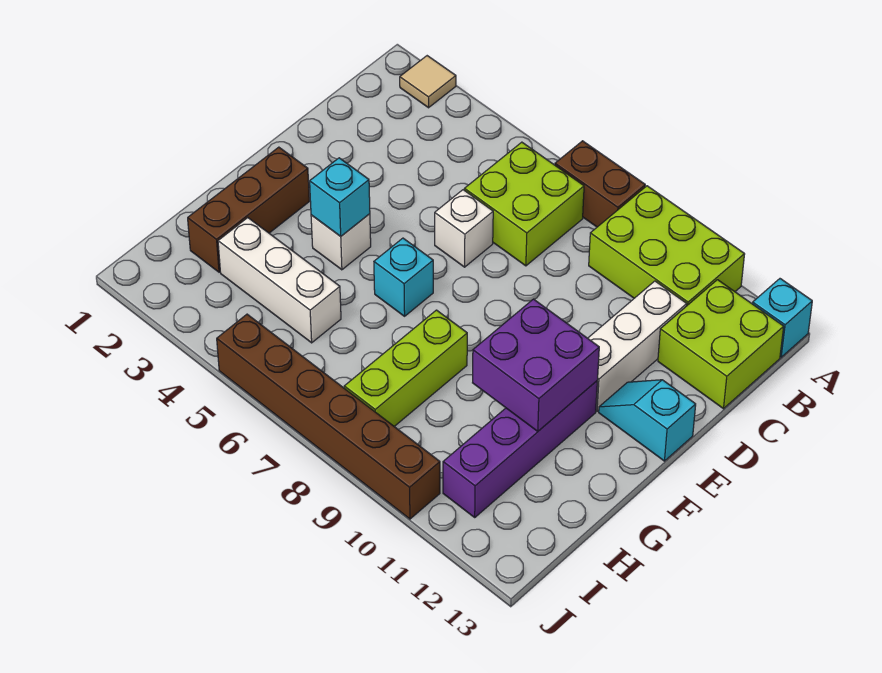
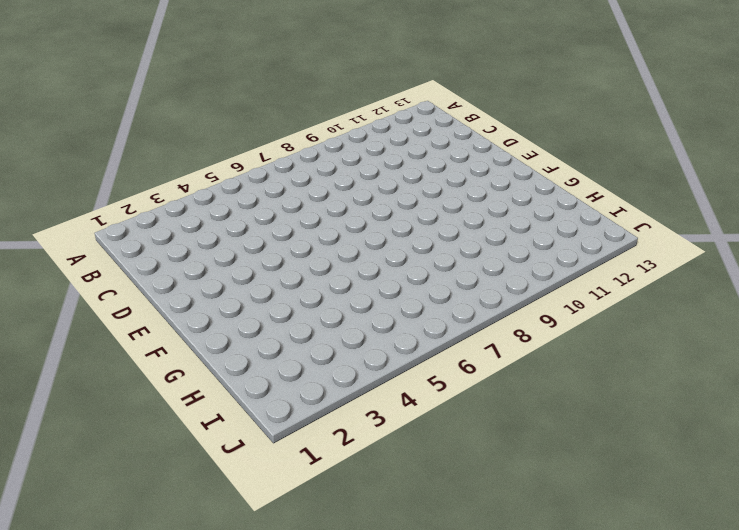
none -> tan 1x1 tile [400,56,456,108]
none -> brown 1x2 brick [555,141,645,227]
none -> lime 2x3 brick [589,186,745,305]

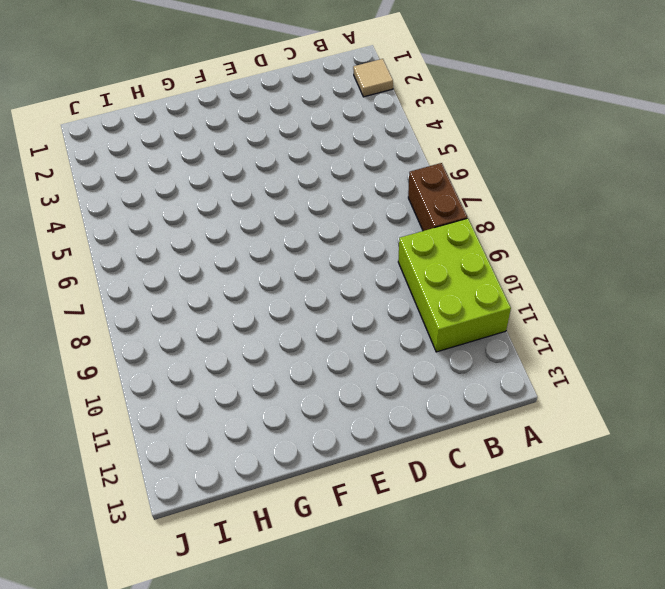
none -> cyan 1x1 brick [752,279,812,357]
none -> lime 2x2 brick [464,142,584,266]
none -> lime 2x2 brick [658,280,784,409]

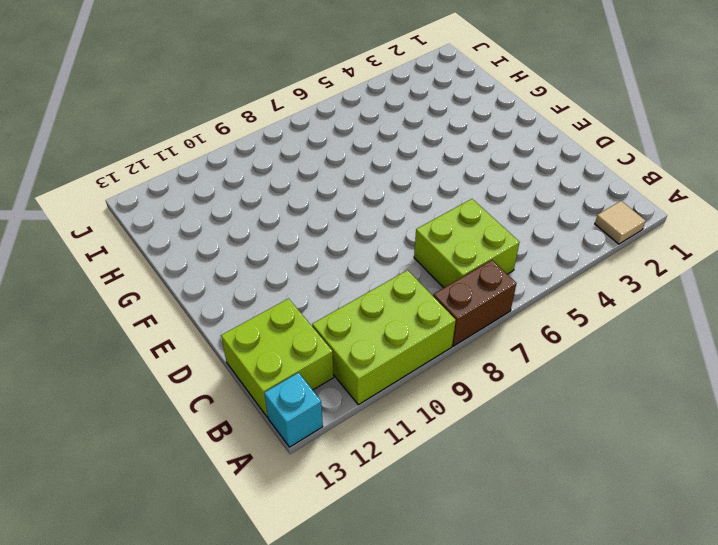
none -> white 1x3 brick [588,281,687,411]
none -> white 1x1 brick [435,190,493,267]
none -> cyan 1x2 slope [599,380,696,461]

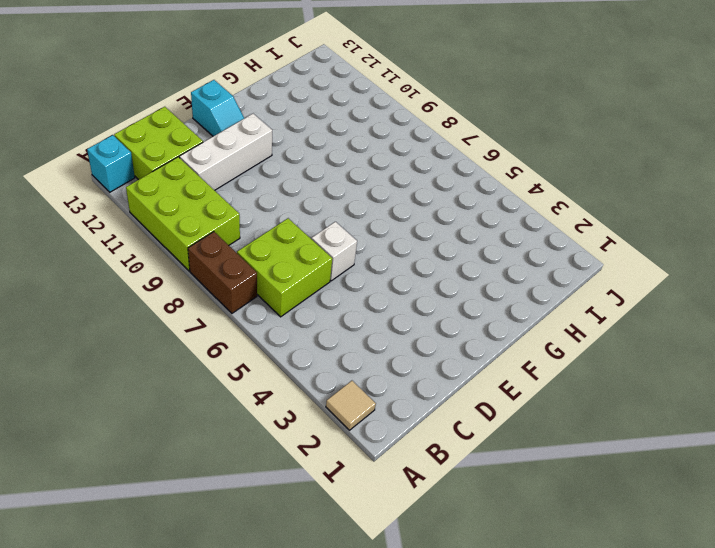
none -> brown 1x3 brick [188,147,309,272]
none -> white 1x1 brick [311,214,371,270]
none -> cyan 1x1 brick [374,238,433,316]

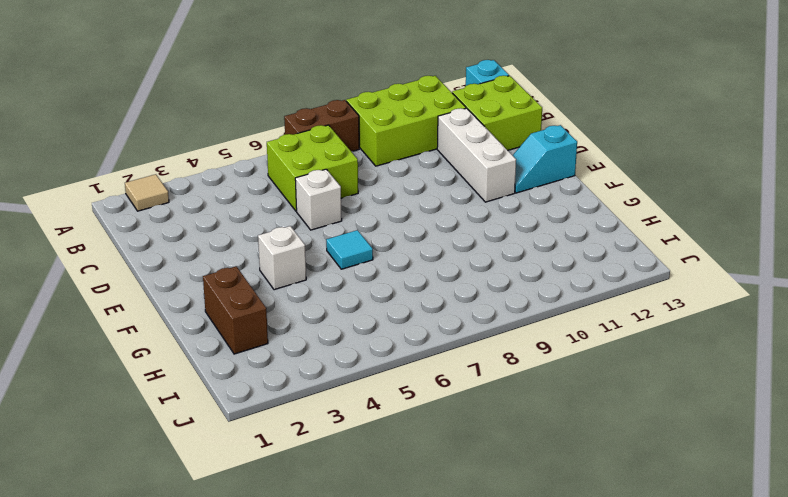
cyan 1x1 tile [326,230,373,269] -> cyan 1x1 brick [374,238,433,316]
brown 1x2 brick [203,266,268,354] -> brown 1x3 brick [188,147,309,272]
none -> purple 1x4 brick [443,381,597,517]
none -> lime 1x3 brick [344,310,467,426]
none -> white 1x3 brick [218,218,341,343]

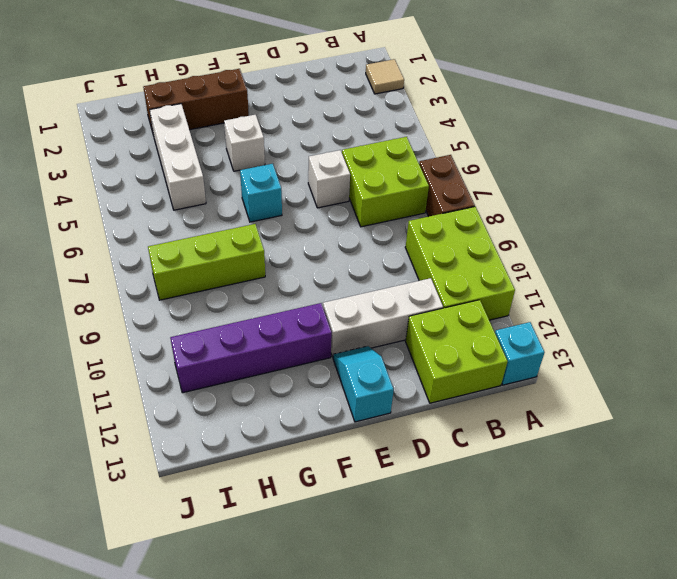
none -> brown 1x6 brick [217,314,440,519]
none -> cyan 1x1 brick [310,158,370,236]
none -> purple 2x2 brick [473,299,599,431]

